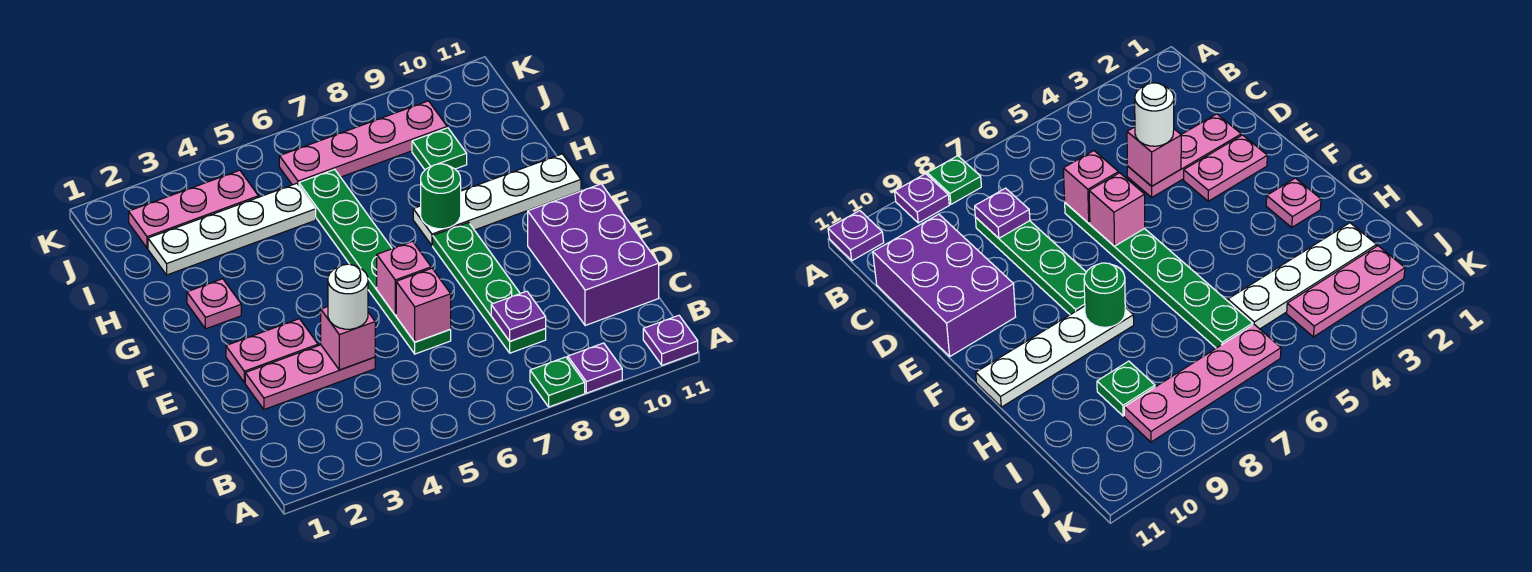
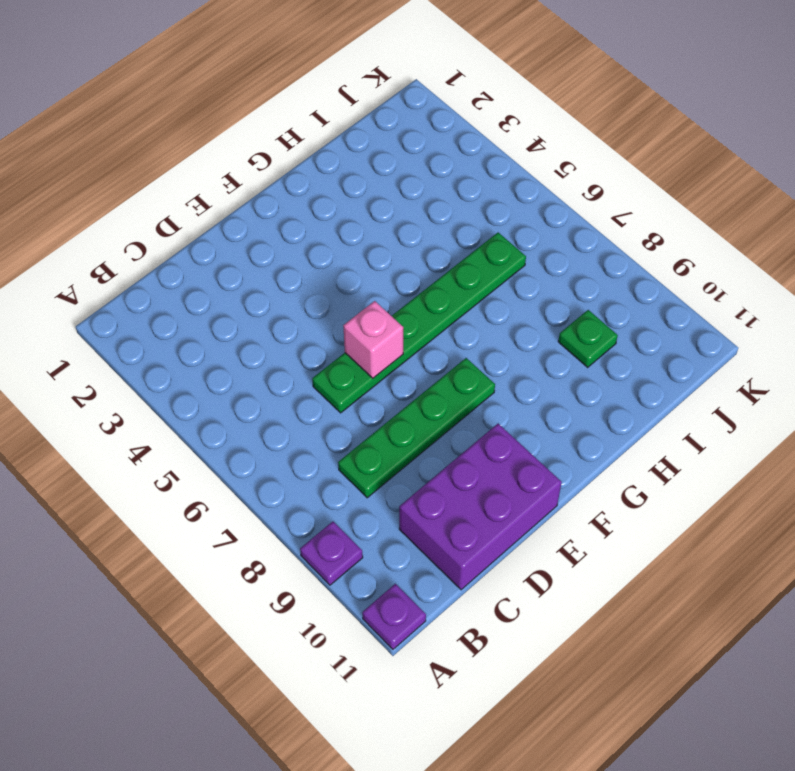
none -> green 1x1 plate [530,357,585,407]
none -> pink 1x3 plate [245,345,375,410]
none -> pink 1x2 plate [226,319,318,383]

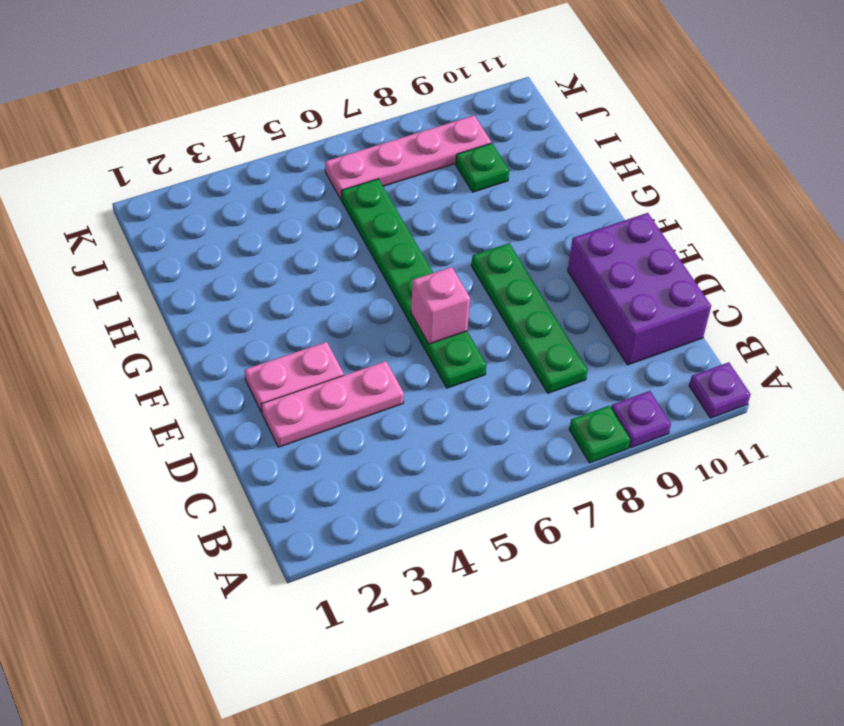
none -> pink 1x1 plate [187,279,241,329]
none -> white 1x4 plate [413,154,581,246]
none -> white 1x4 plate [148,183,316,275]

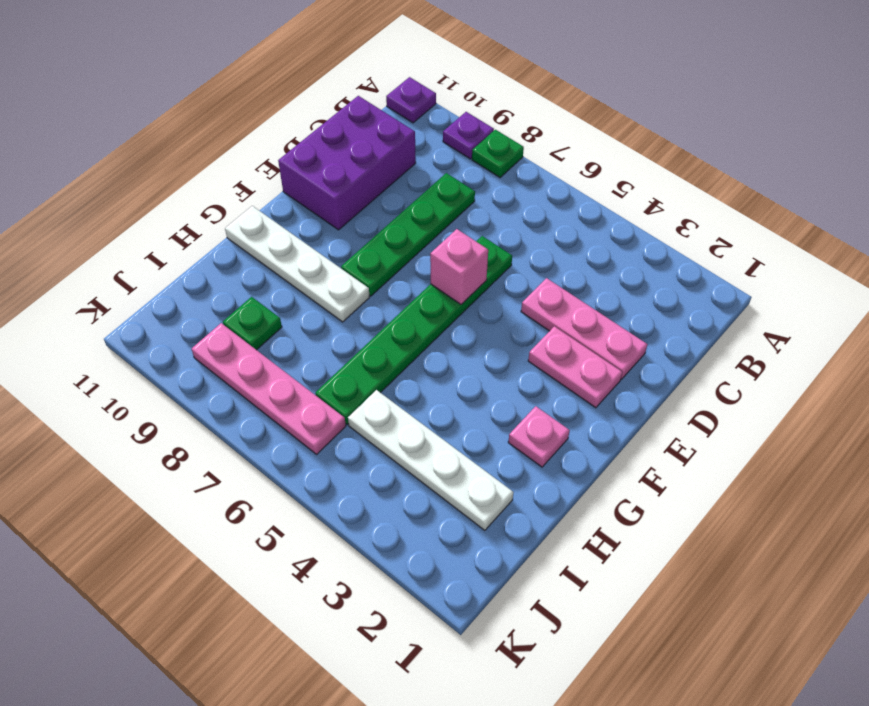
none -> pink 1x3 plate [129,170,258,248]
none -> purple 1x1 plate [491,291,546,341]
none -> pink 1x1 brick [321,307,375,370]

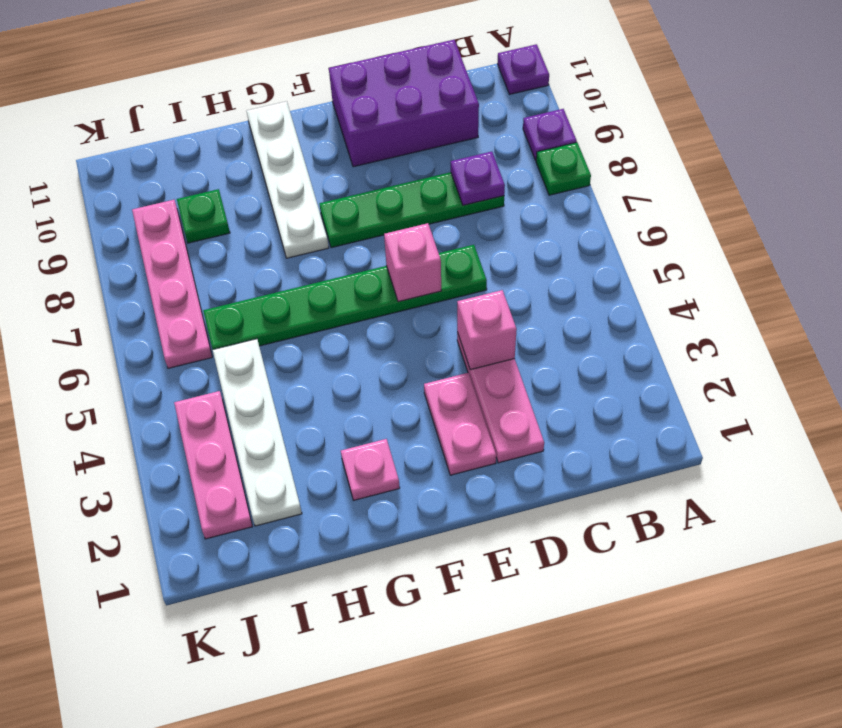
none -> pink 1x1 brick [396,268,451,342]
none -> green 1x1 round brick [421,164,461,229]
none -> white 1x1 round brick [328,264,368,329]

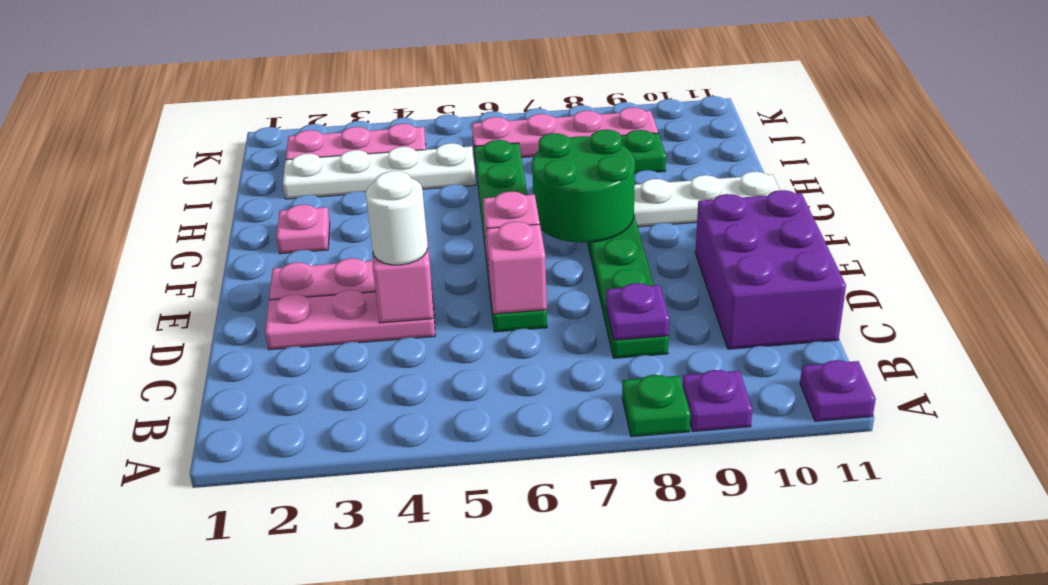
green 2x2 round brick [532,130,635,243] -> green 1x1 round brick [421,164,461,229]

